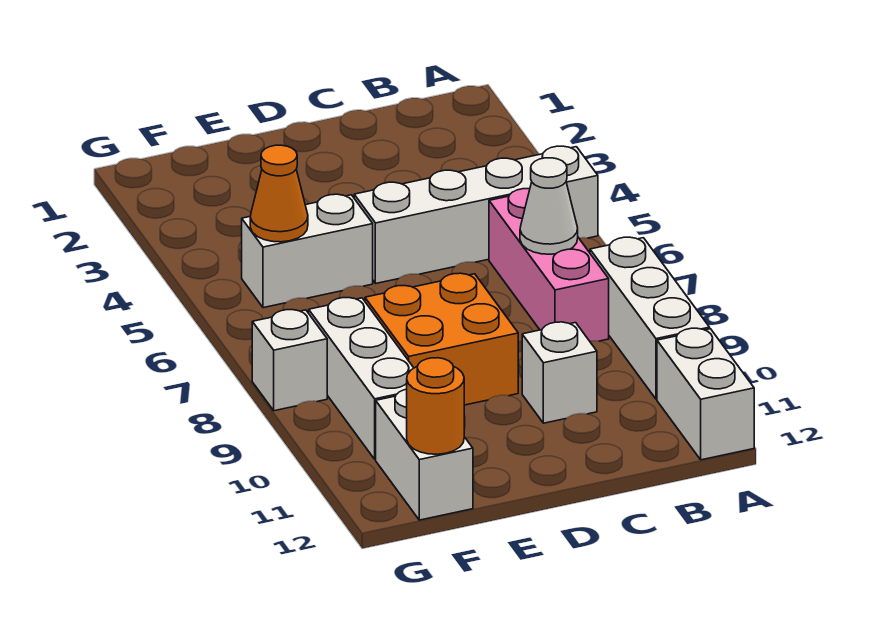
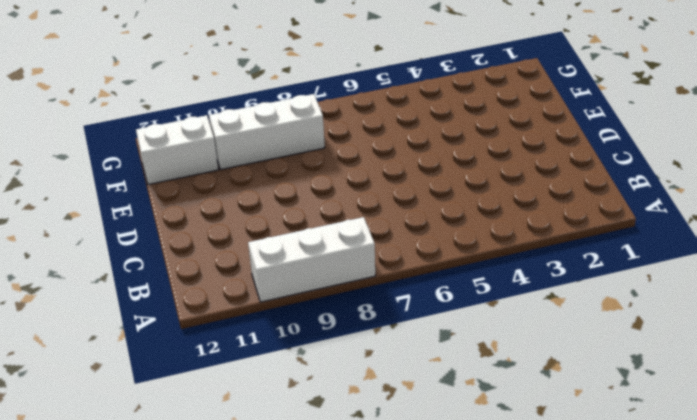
none -> white 1x4 brick [354,146,598,284]
none -> white 1x2 brick [657,328,754,460]
none -> pink 1x3 brick [489,189,609,341]

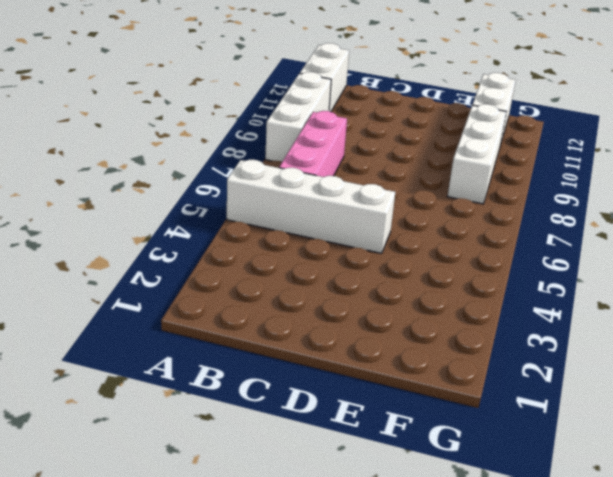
none -> white 1x1 brick [522,322,597,423]
none -> orange 2x2 brick [365,273,518,405]
none -> white 1x2 brick [242,194,373,308]

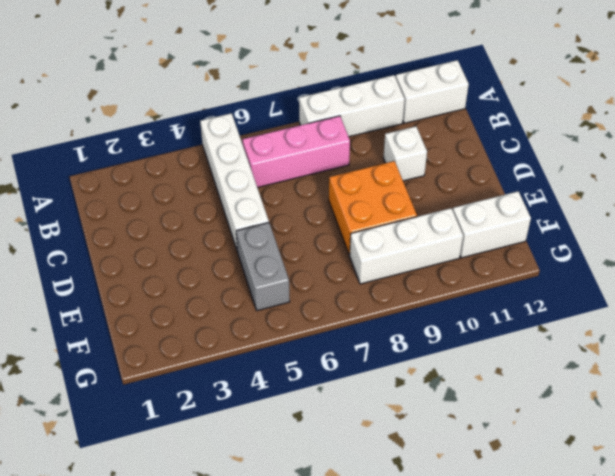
grey 1x2 brick [236,223,290,311] -> white 1x2 brick [242,194,373,308]
none -> white 1x1 brick [252,310,327,411]
none -> white 1x1 cone [520,158,578,254]
none -> orange 1x1 cone [250,145,308,242]

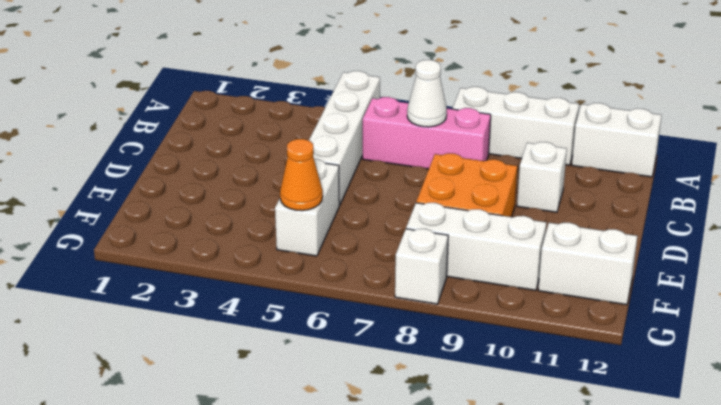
none -> orange 1x1 round brick [407,358,464,454]

